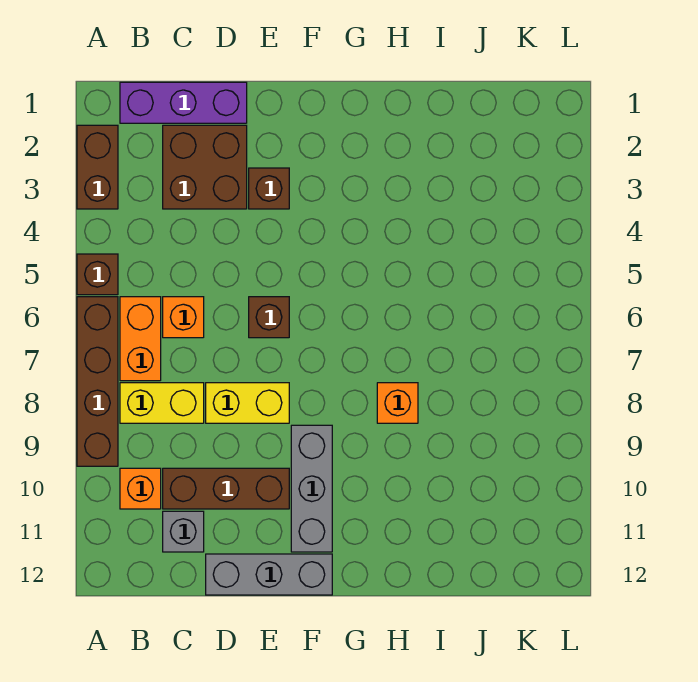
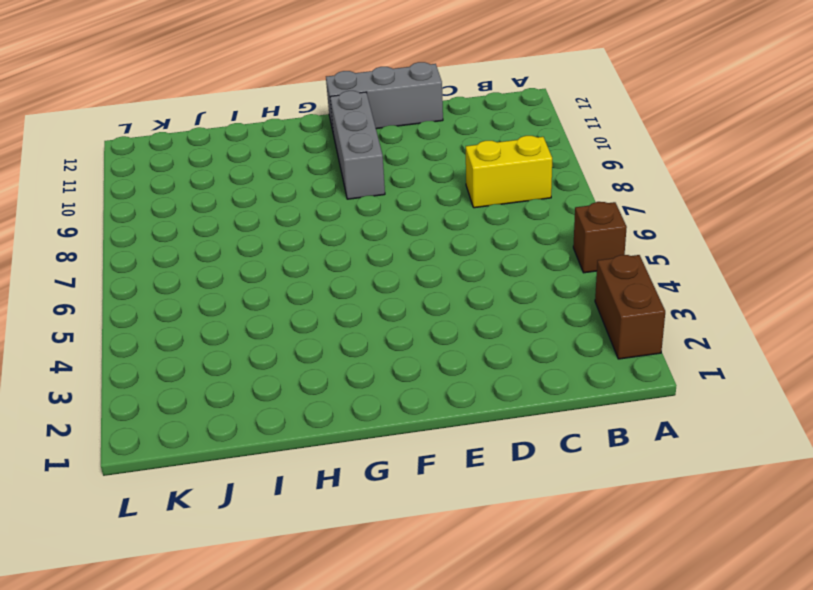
none -> brown 1x4 brick [77,297,118,466]
none -> purple 1x3 brick [120,82,247,123]
none -> orange 1x2 brick [120,297,161,381]

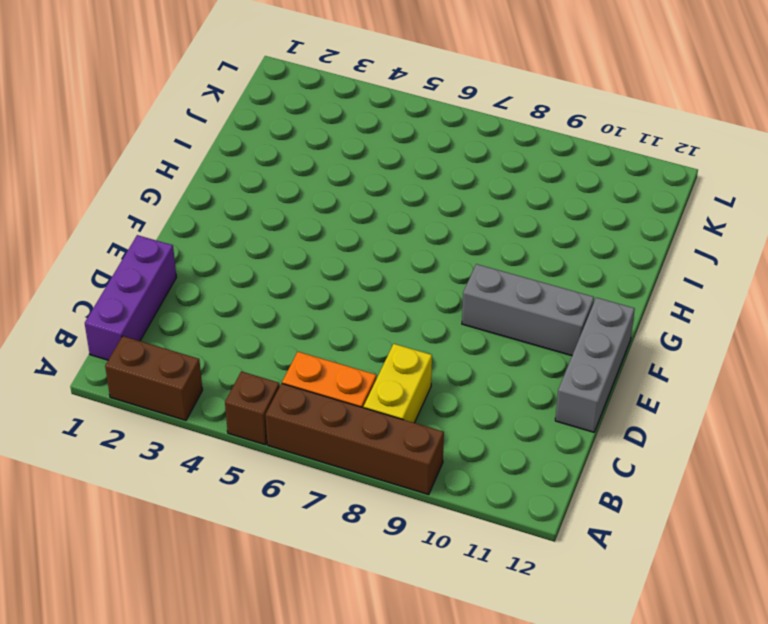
none -> orange 1x1 brick [120,468,161,509]
none -> brown 2x2 brick [163,125,247,209]
none -> orange 1x1 brick [163,297,204,338]

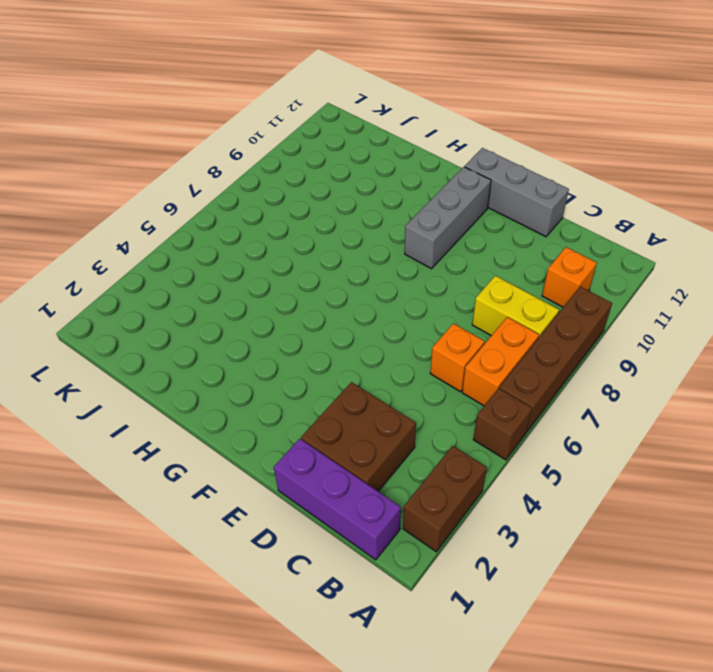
none -> brown 1x3 brick [163,468,289,509]
none -> grey 1x1 brick [163,511,204,552]
none -> yellow 1x2 brick [206,383,289,423]

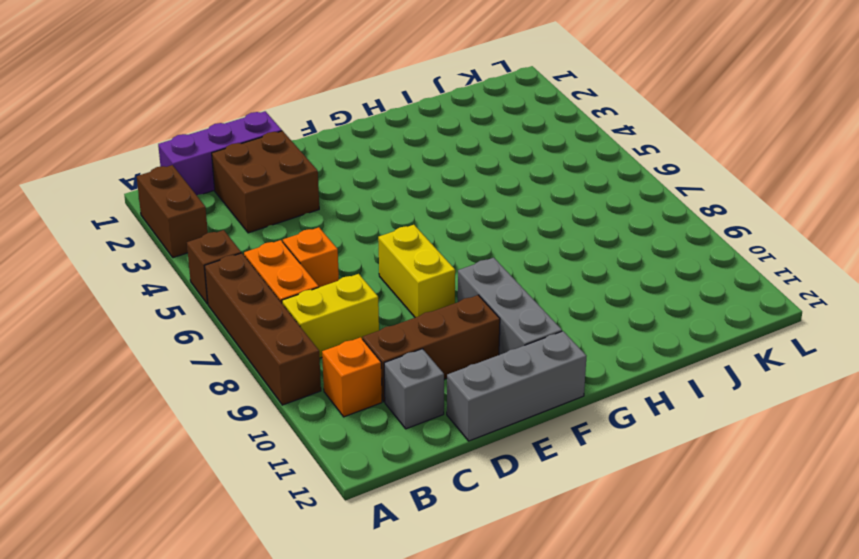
yellow 1x2 brick [378,225,455,318] -> yellow 1x2 brick turned to [206,383,289,423]
none -> brown 1x1 brick [249,168,289,209]
none -> brown 1x1 brick [249,297,289,338]
none -> orange 1x1 brick [377,383,418,423]

